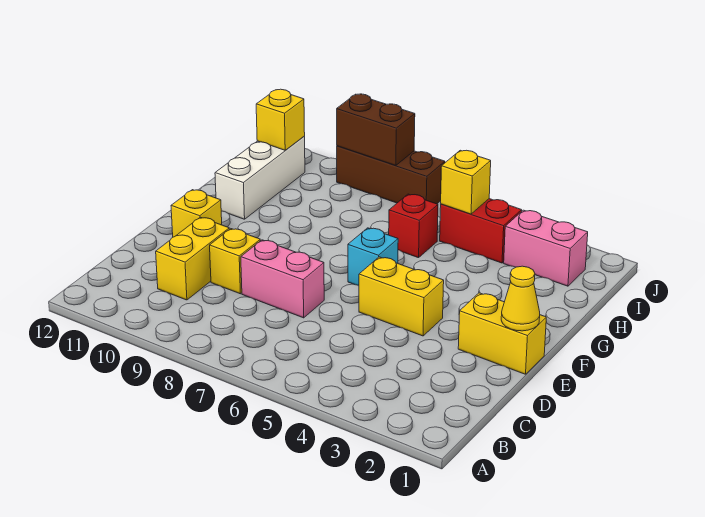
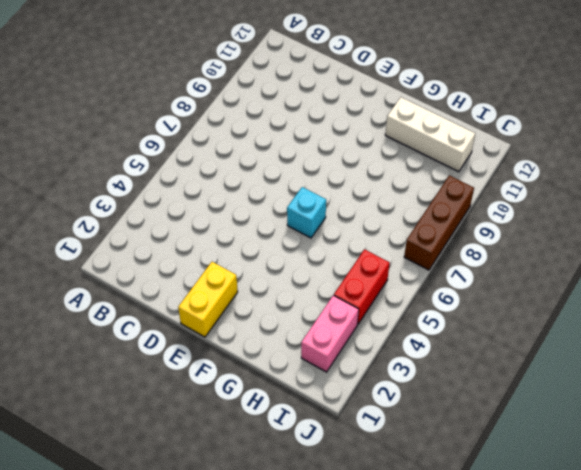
none -> yellow 1x2 brick [156,217,229,300]
none -> pink 1x2 brick [241,240,324,318]
none -> yellow 1x1 brick [210,229,260,294]

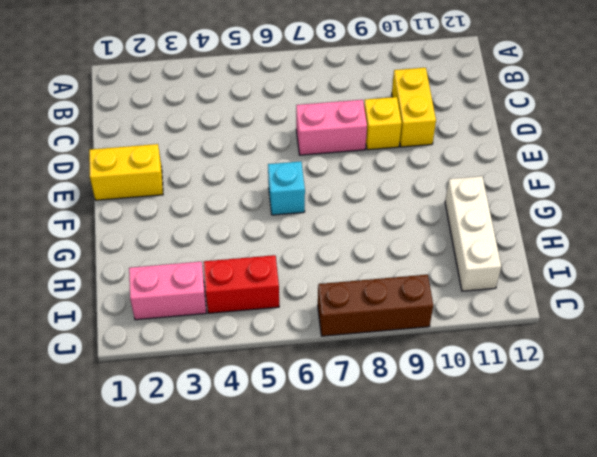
none -> yellow 1x2 brick [359,257,444,336]
none -> yellow 1x1 brick [171,190,222,237]
none -> red 1x1 brick [389,194,438,258]

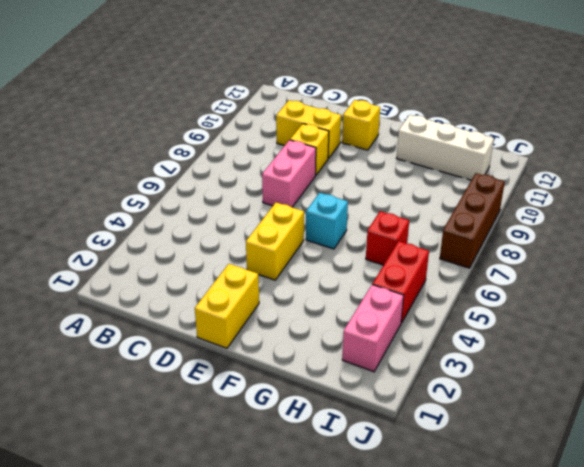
none -> yellow 1x1 cone [501,266,540,331]
none -> yellow 1x1 brick [441,150,491,214]
none -> yellow 1x1 brick [256,89,305,150]

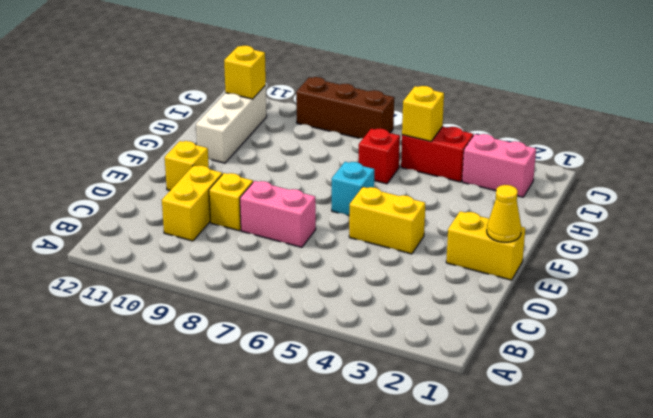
none -> brown 1x2 brick [337,94,415,165]

